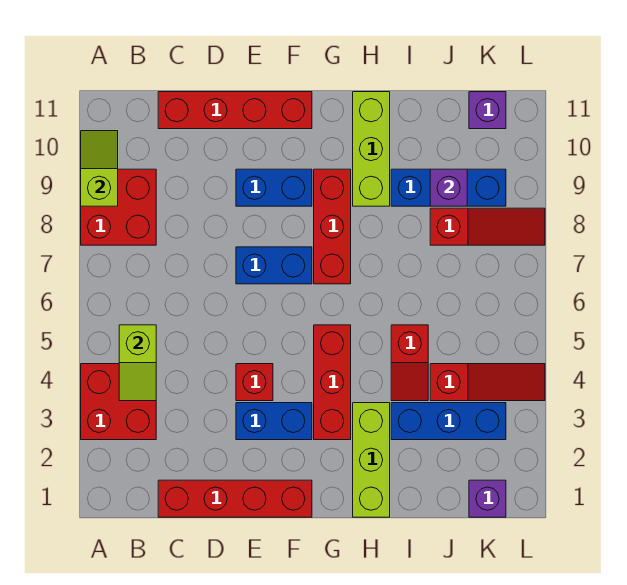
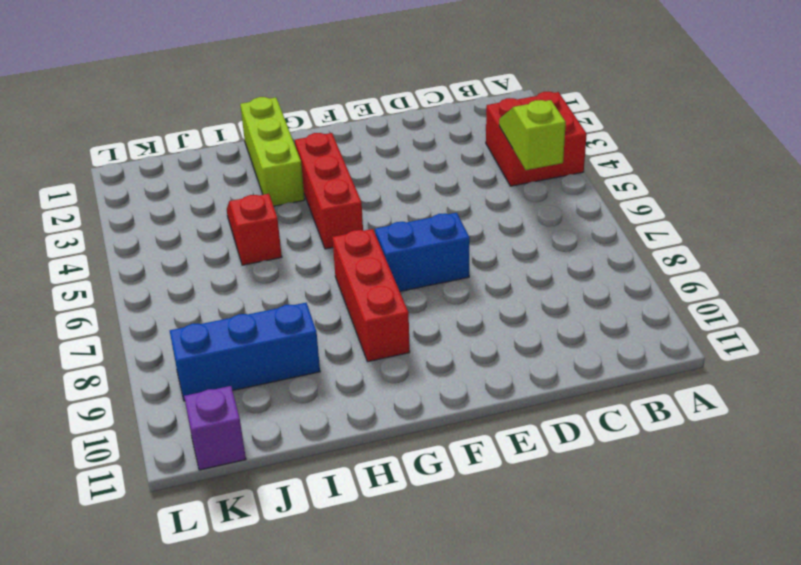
none -> red 2x2 brick [81,169,156,245]
none -> red 1x4 brick [158,480,312,517]
none -> red 1x4 brick [158,92,312,129]

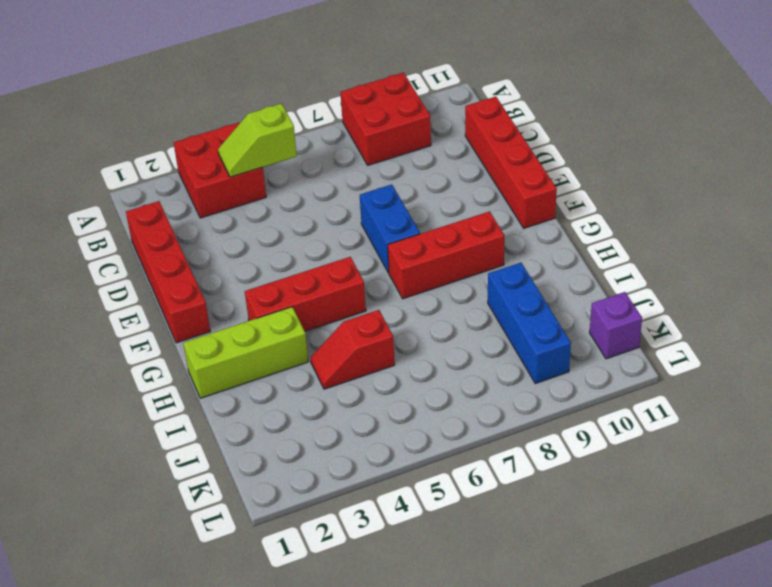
none -> blue 1x2 brick [236,403,312,440]
none -> red 1x1 brick [236,364,273,401]
none -> blue 1x2 brick [236,169,312,206]

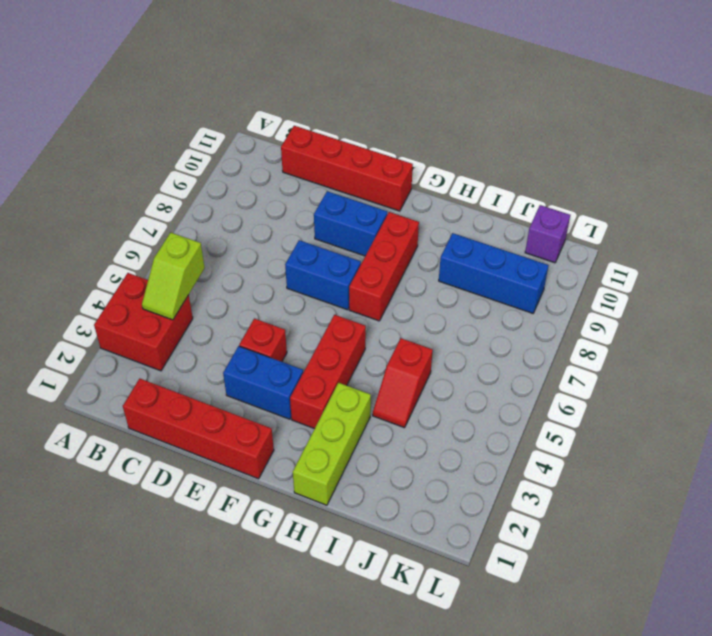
none -> red 2x2 brick [81,169,156,245]
none -> lime 1x3 brick [353,92,390,206]
none -> blue 1x3 brick [391,403,506,440]

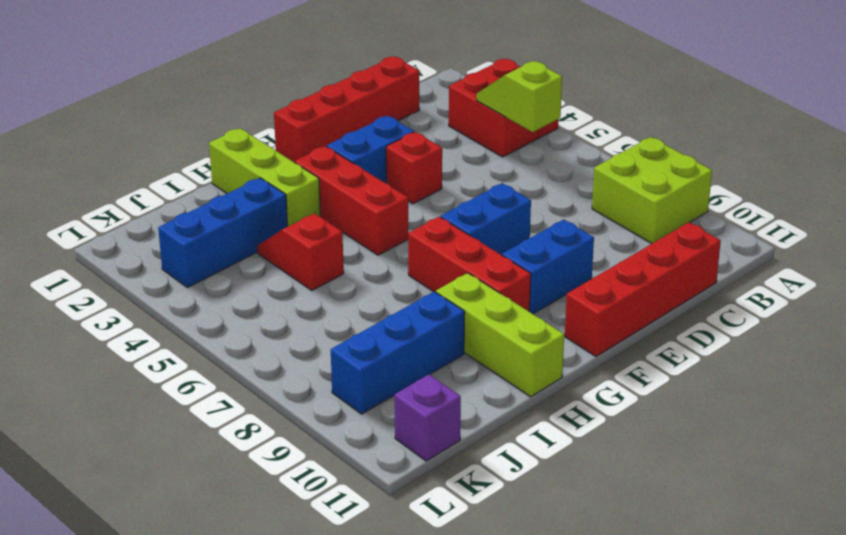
lime 2x2 brick [592,137,712,244] -> red 2x2 brick [81,169,156,245]
none -> red 1x3 slope [430,364,545,401]
none -> red 1x3 slope [430,208,545,245]
none -> purple 1x1 brick [469,480,506,517]

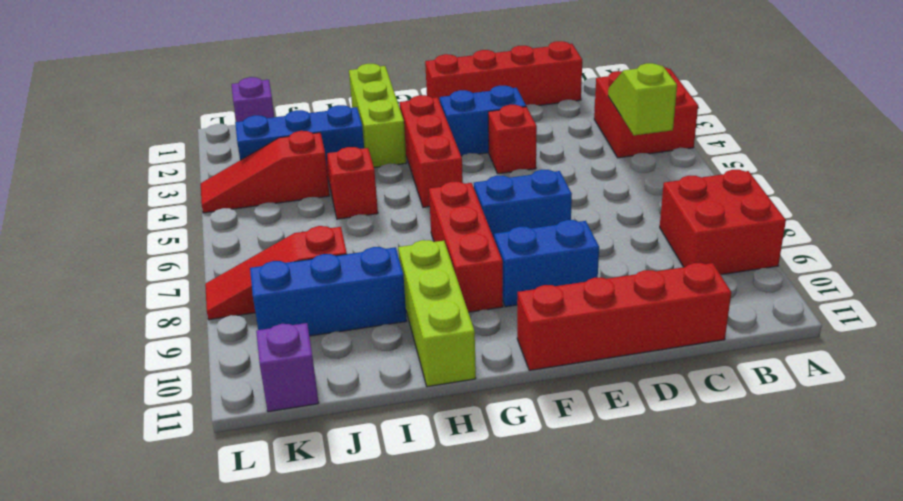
none -> lime 1x2 slope [81,131,118,206]
none -> purple 1x1 brick [430,169,467,206]

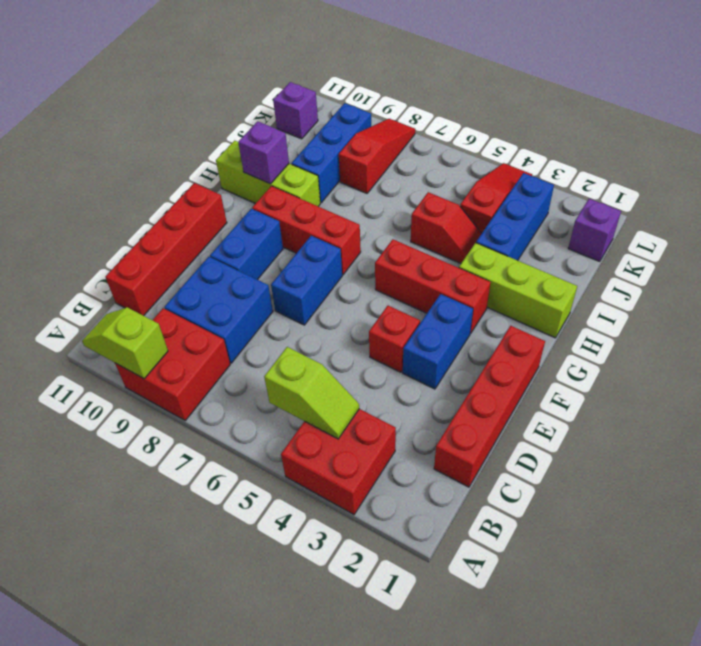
blue 2x2 brick [164,257,273,363] -> none
purple 1x1 brick [238,121,289,184] -> purple 1x1 brick moved to [430,169,467,206]

